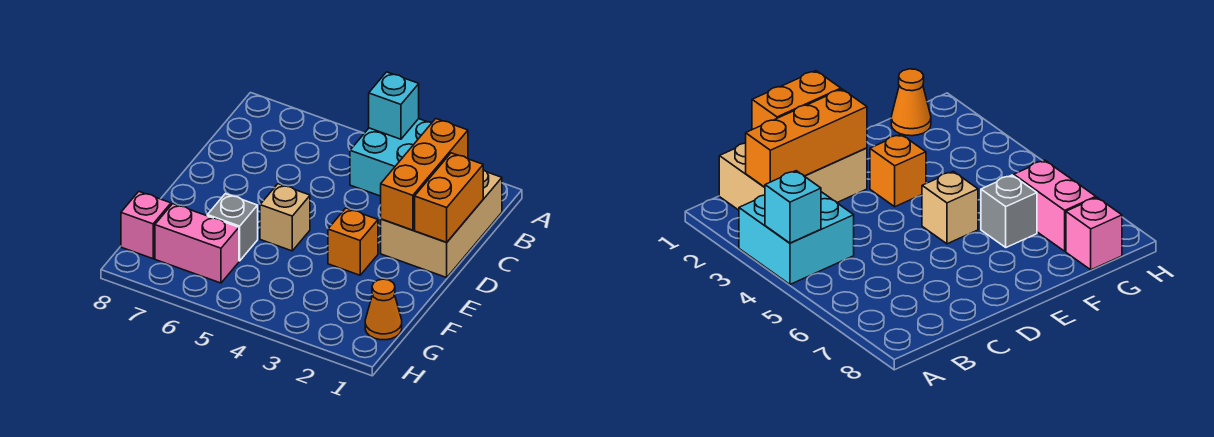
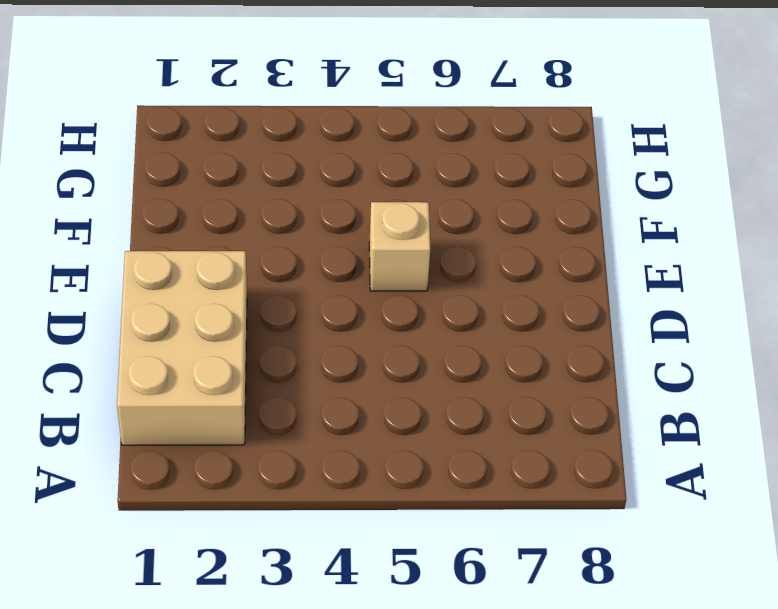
none -> cyan 2x2 brick [350,119,432,196]
none -> orange 1x1 brick [328,208,378,275]

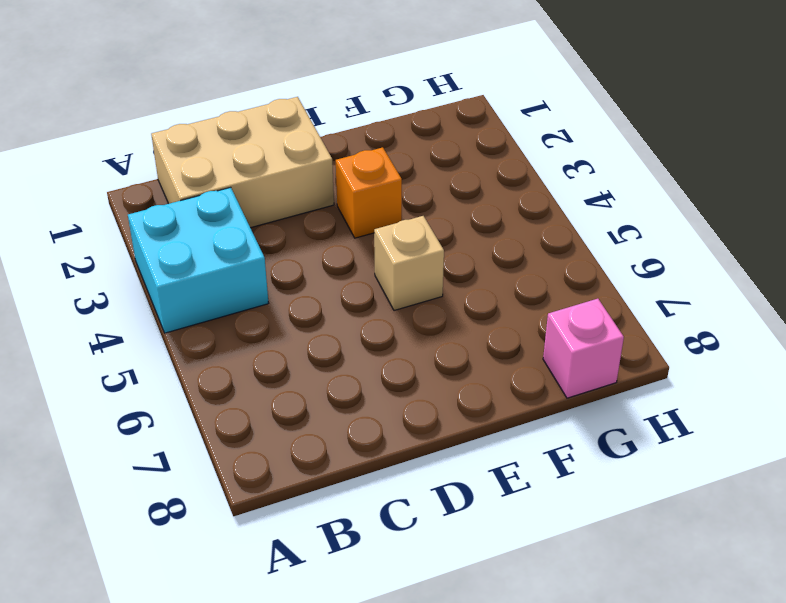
none -> grey 1x1 brick [207,194,258,261]
none -> orange 1x1 cone [365,279,402,340]

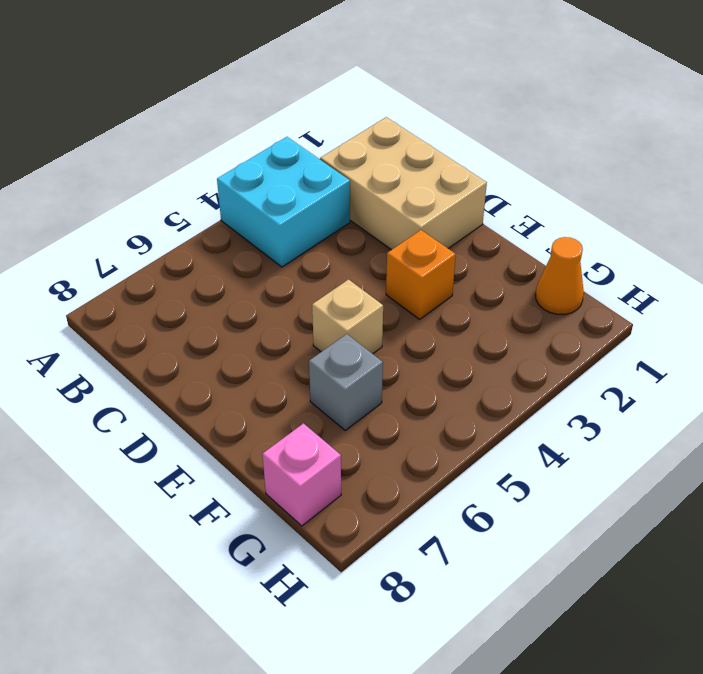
none -> pink 1x2 brick [155,204,239,283]
none -> cyan 1x1 brick [369,72,419,139]

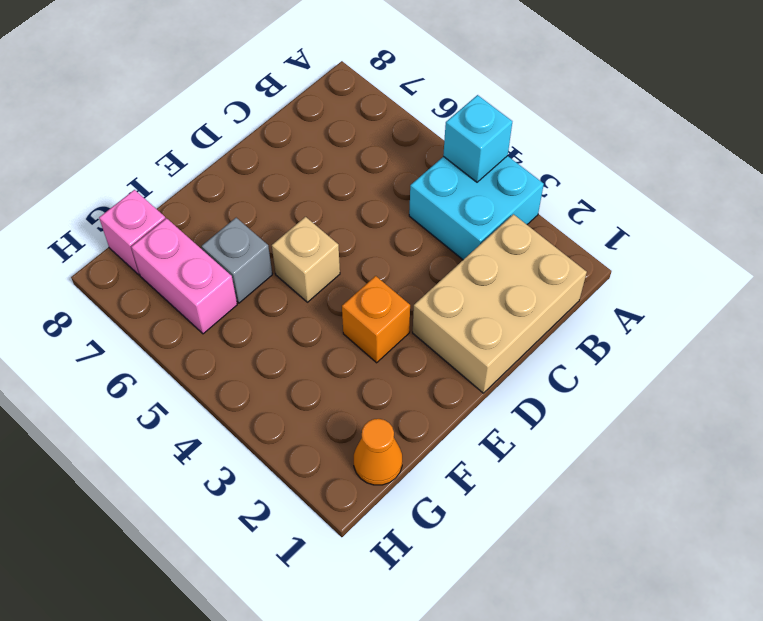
none -> orange 1x3 brick [381,119,468,230]
none -> orange 1x2 brick [415,153,483,242]

